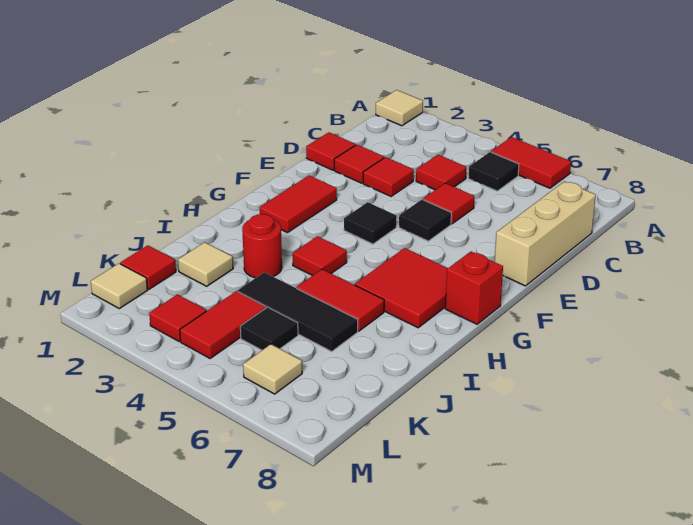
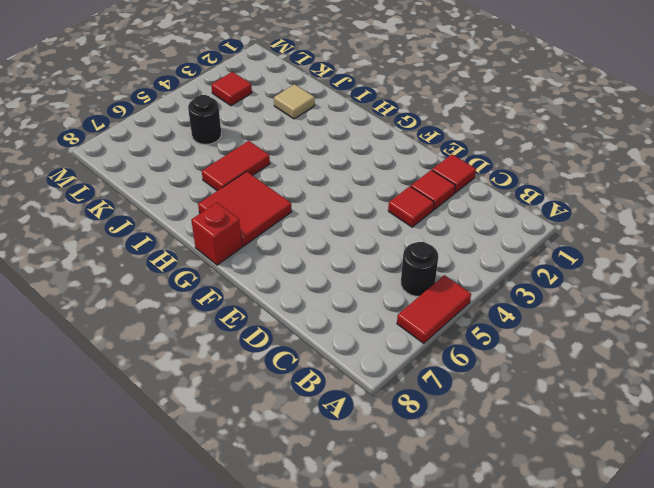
black 1x1 round brick [401,242,438,296] -> black 1x1 tile [468,152,519,191]
black 1x1 round brick [188,95,221,144] -> black 1x1 tile [240,307,298,350]
none -> tan 1x1 tile [376,90,423,126]
none -> red 1x1 tile [416,155,466,190]
none -> tan 1x3 brick [495,181,596,286]

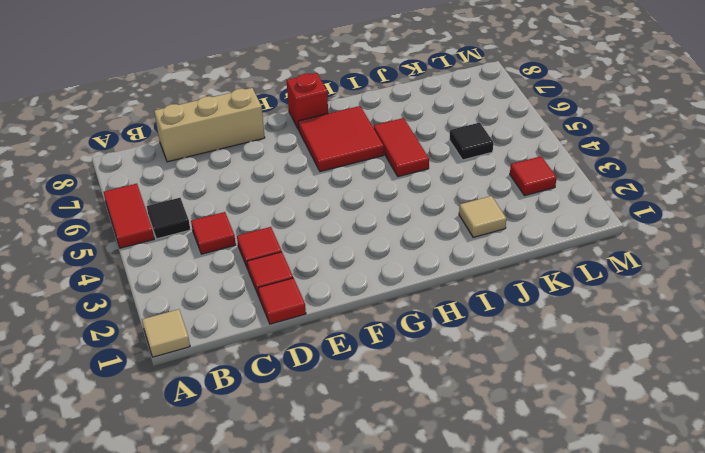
none -> red 1x1 tile [423,183,475,224]
none -> black 1x1 tile [399,200,451,241]
none -> red 1x2 tile [259,176,337,233]

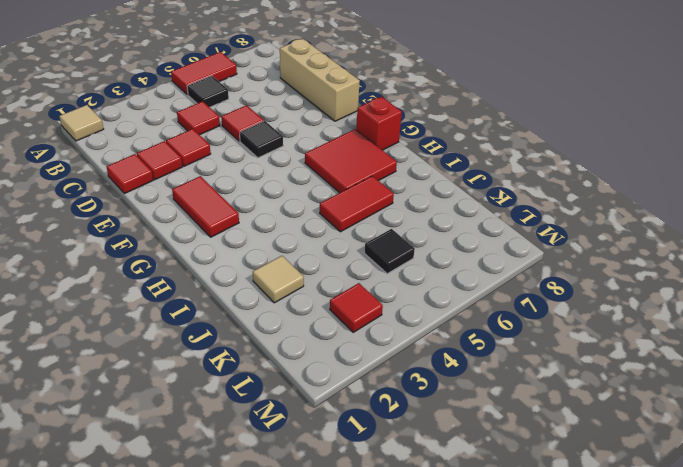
none -> black 1x1 tile [344,202,397,244]
none -> red 1x1 tile [292,236,347,276]
none -> red 1x1 round brick [242,214,282,278]

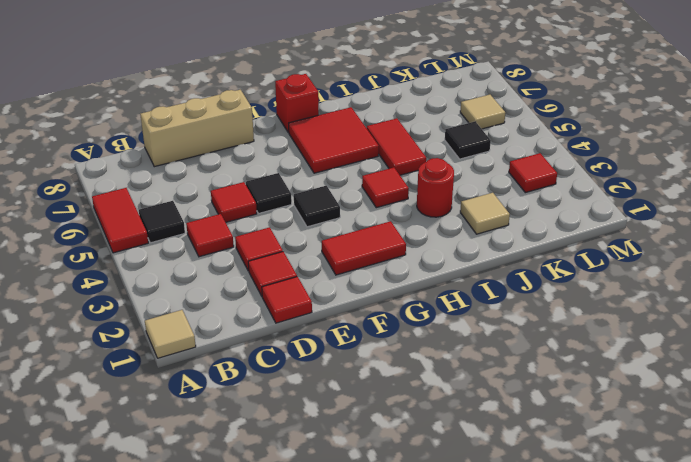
none -> black 1x3 tile [238,272,358,351]
none -> red 1x1 tile [120,245,176,290]
none -> red 1x2 tile [180,291,266,358]

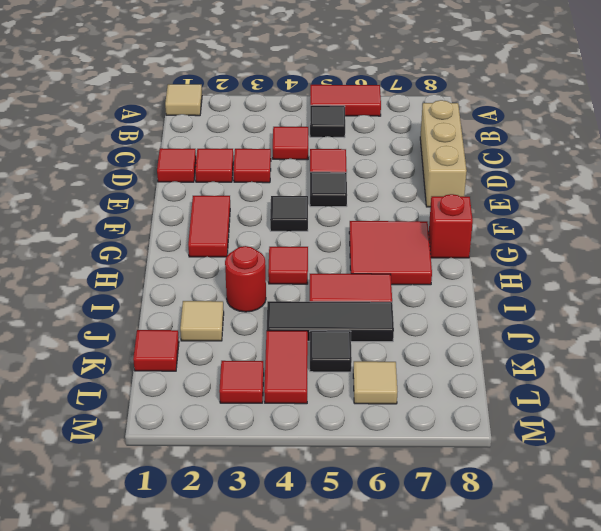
none -> tan 1x1 tile [91,263,147,309]

